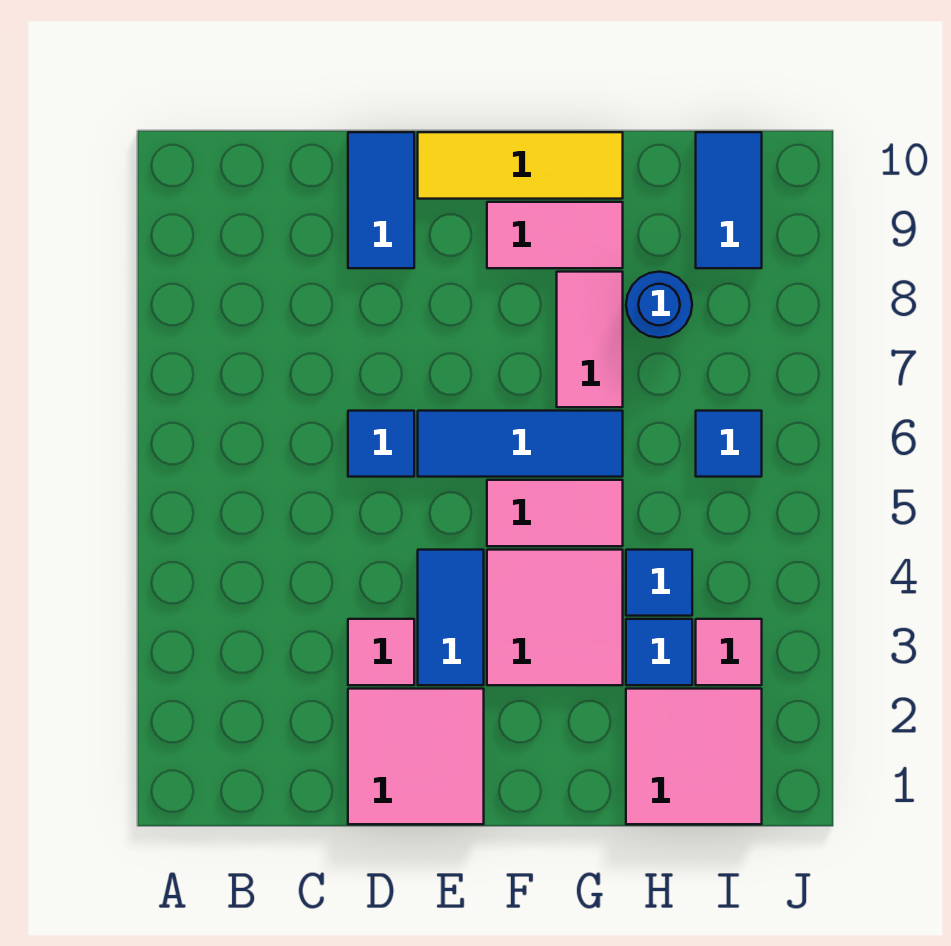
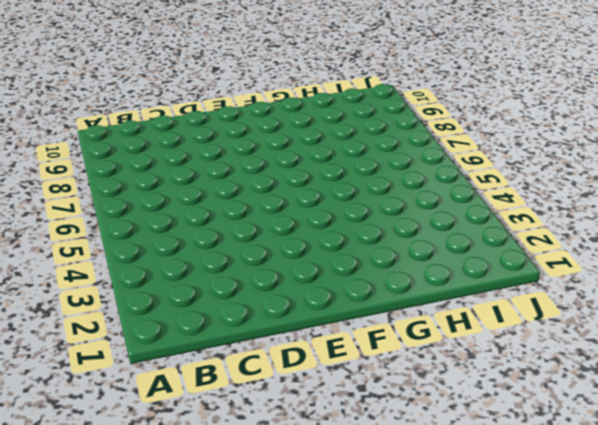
none -> pink 2x2 tile [348,689,484,824]
none -> pink 1x1 tile [348,619,414,685]
none -> blue 1x1 tile [348,411,414,477]

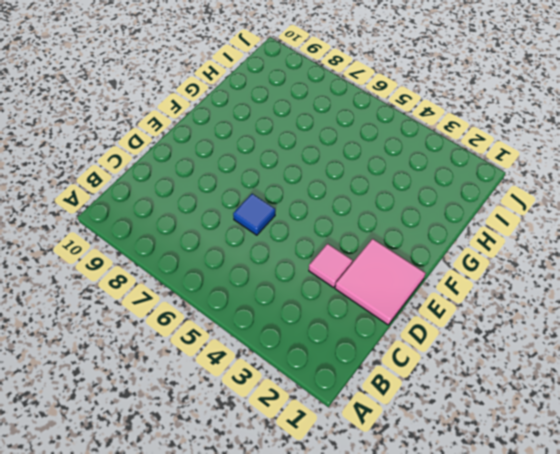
none -> blue 1x2 tile [348,132,414,268]
none -> blue 1x2 tile [418,550,484,685]
none -> blue 1x3 tile [418,411,623,477]

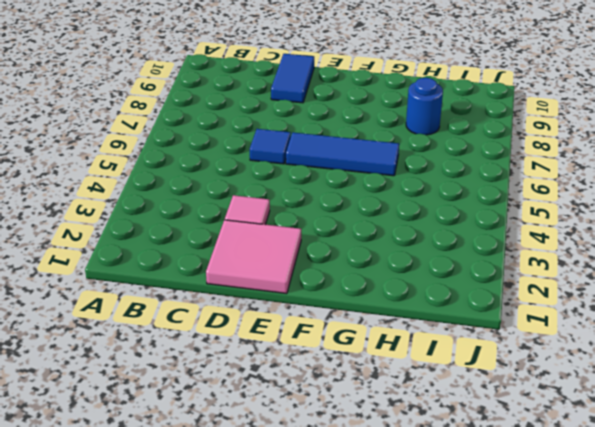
none -> blue 1x2 tile [418,550,484,685]
none -> yellow 1x3 tile [418,132,623,199]
none -> pink 2x2 tile [487,550,623,685]

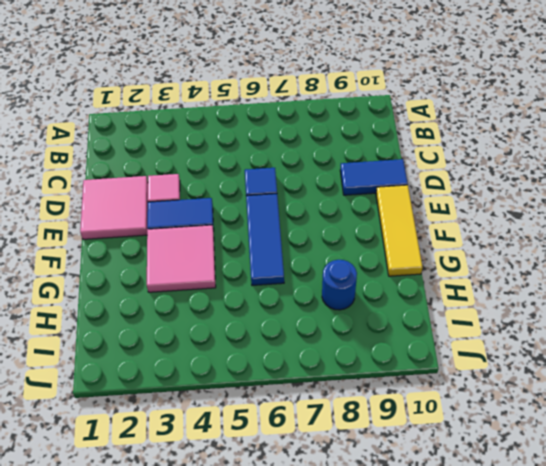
none -> pink 1x2 tile [487,480,623,546]
none -> pink 1x2 tile [487,202,623,268]
none -> pink 1x2 tile [557,272,623,407]

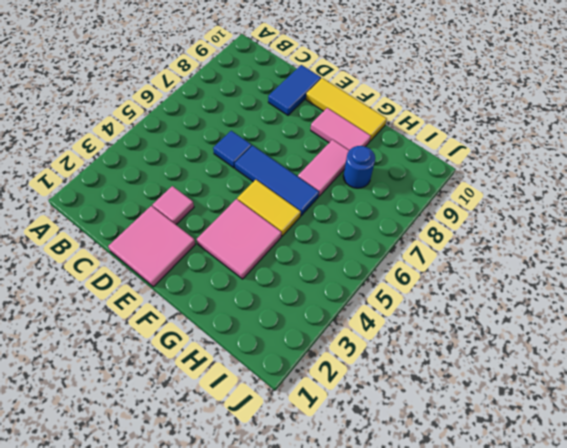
yellow 1x2 tile [237,180,301,236] -> pink 1x2 tile [487,480,623,546]
none -> blue 1x2 tile [418,550,484,685]
none -> pink 2x2 tile [626,689,762,824]
none -> blue 1x1 tile [626,619,692,685]

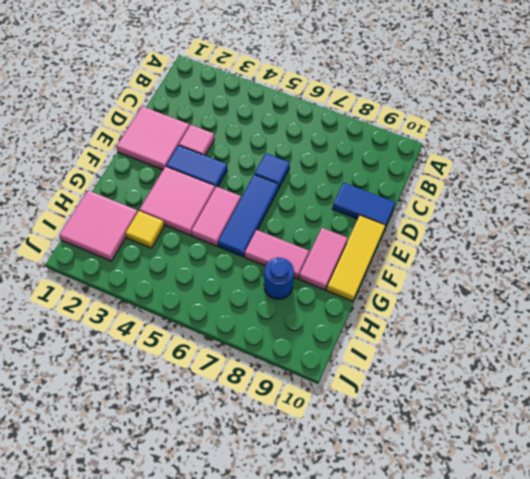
yellow 1x1 tile [126,211,164,248] -> blue 1x1 tile [626,619,692,685]
none -> blue 1x1 tile [626,550,692,616]
none -> pink 1x1 tile [696,619,762,685]
none -> blue 1x1 tile [696,411,762,477]

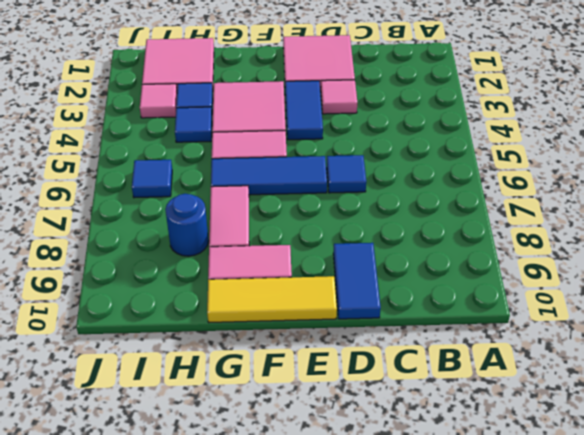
none -> blue 1x2 tile [696,132,762,268]

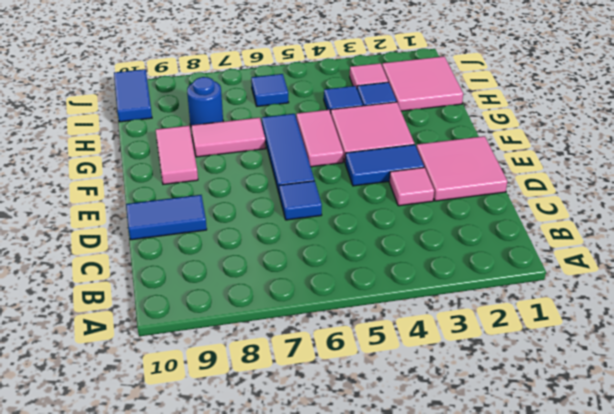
blue 1x2 tile [114,69,152,122] -> blue 1x2 tile turned to [696,132,762,268]
none -> yellow 1x3 tile [418,132,623,199]

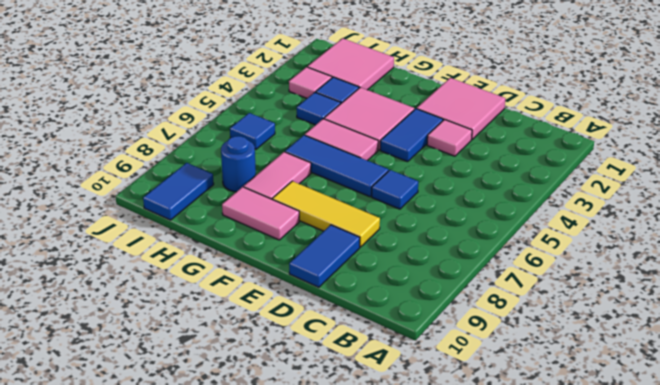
yellow 1x3 tile [272,181,380,247] -> yellow 1x3 tile moved to [418,132,623,199]

